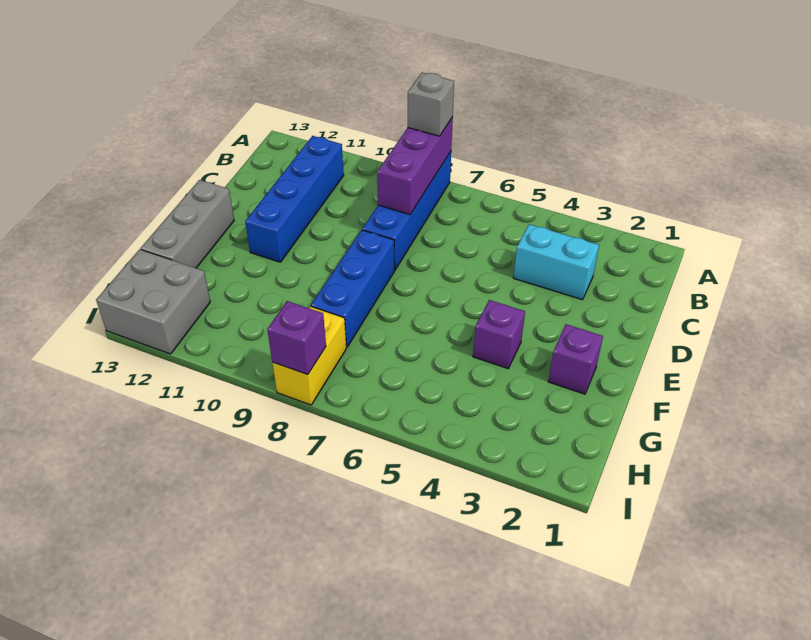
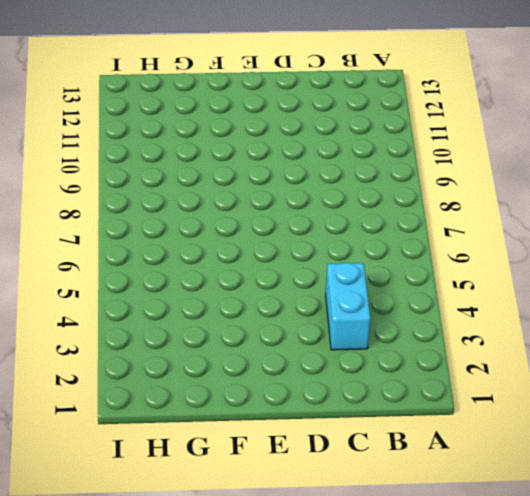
none -> blue 1x4 brick [362,152,451,270]
none -> blue 1x4 brick [245,136,344,262]
none -> blue 1x3 brick [311,230,395,347]

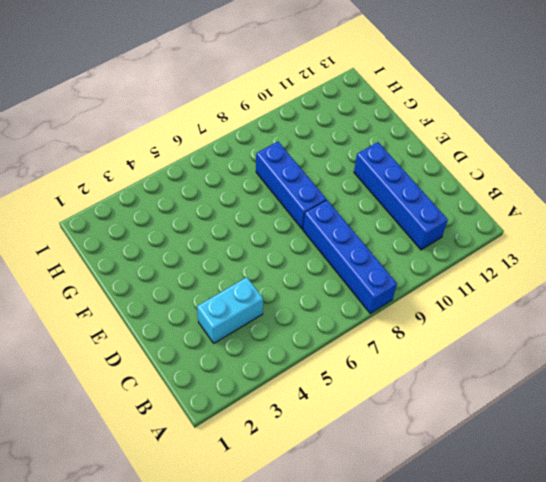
none -> grey 1x3 brick [141,180,234,268]
none -> purple 1x1 brick [548,324,603,394]
none -> purple 1x1 brick [473,300,525,368]

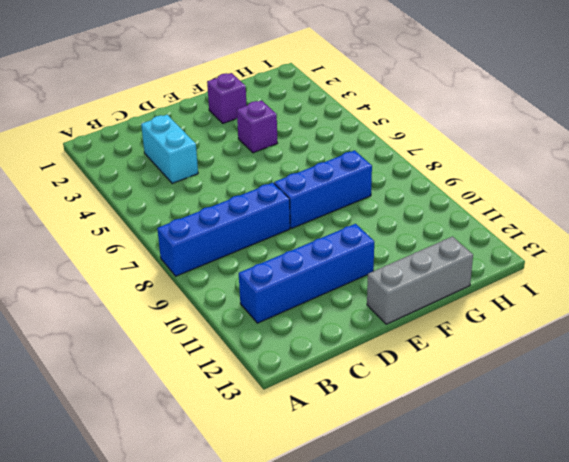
none -> yellow 1x2 brick [272,307,346,405]
none -> grey 2x2 brick [96,249,210,354]
none -> purple 1x3 brick [377,117,453,214]

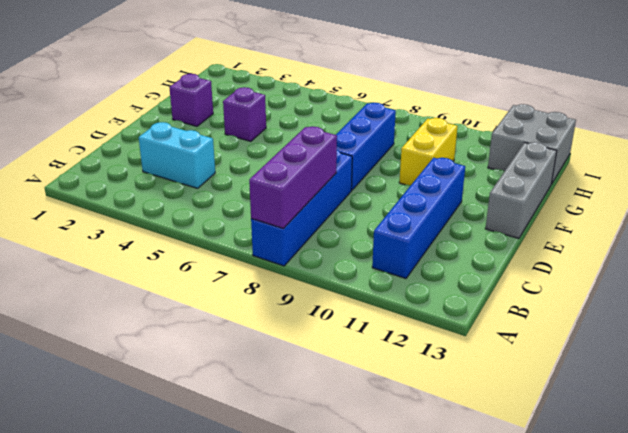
yellow 1x2 brick [399,118,458,185] -> yellow 1x2 brick moved to [272,307,346,405]
none -> purple 1x1 brick [267,301,326,374]
none -> grey 1x1 brick [408,73,454,136]

